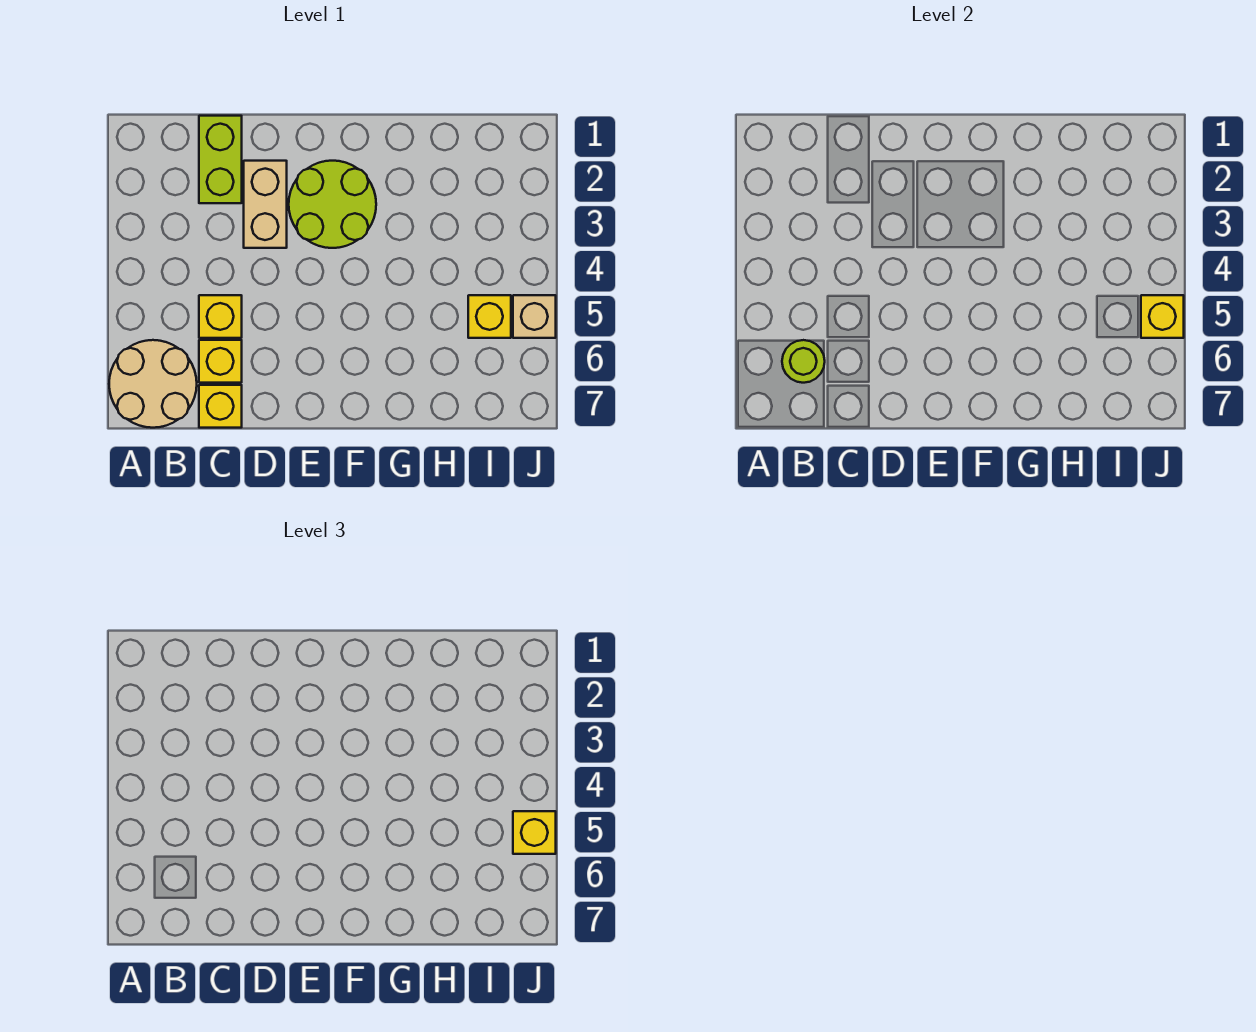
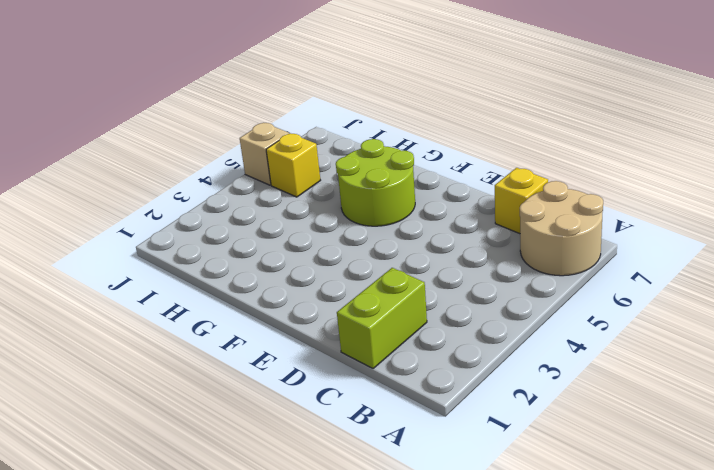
lime 2x2 round brick [336,139,415,226] -> lime 2x2 round brick moved to [289,161,376,248]
none -> yellow 1x1 brick [199,295,242,338]
none -> yellow 1x1 brick [199,340,242,383]
none -> tan 1x2 brick [244,161,287,248]

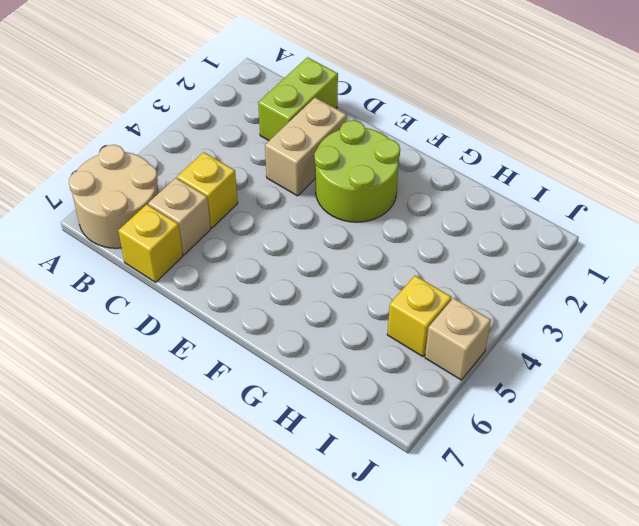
tan 1x1 brick [148,178,211,255] -> yellow 1x1 brick [199,340,242,383]
none -> lime 1x1 round brick [782,340,825,383]
none -> yellow 1x1 brick [1141,295,1184,338]
none -> yellow 1x1 brick [513,811,556,854]

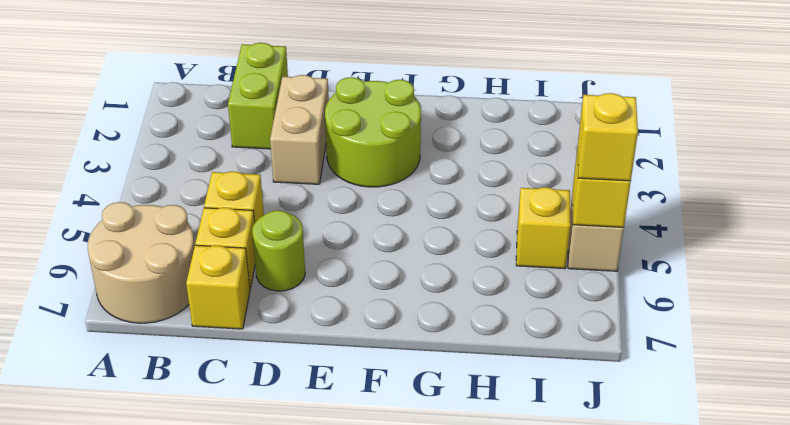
lime 1x1 round brick [252,210,305,291] -> lime 1x1 round brick moved to [782,340,825,383]

